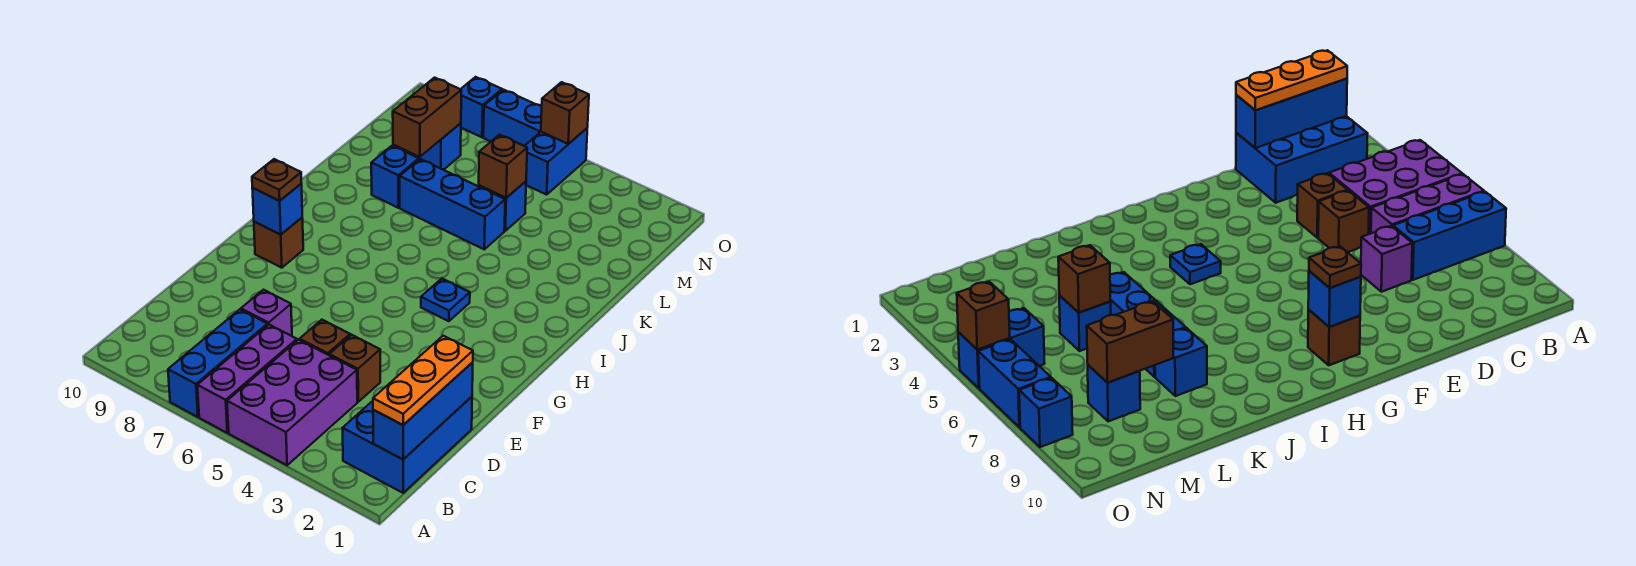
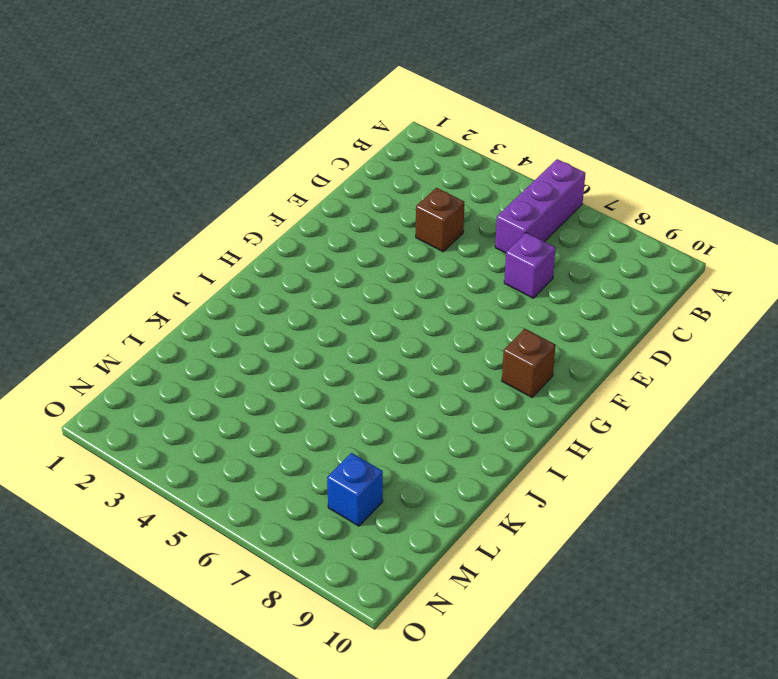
none -> purple 2x3 brick [227,340,357,465]
none -> blue 1x3 brick [168,309,268,417]
none -> blue 2x3 brick [343,397,472,493]

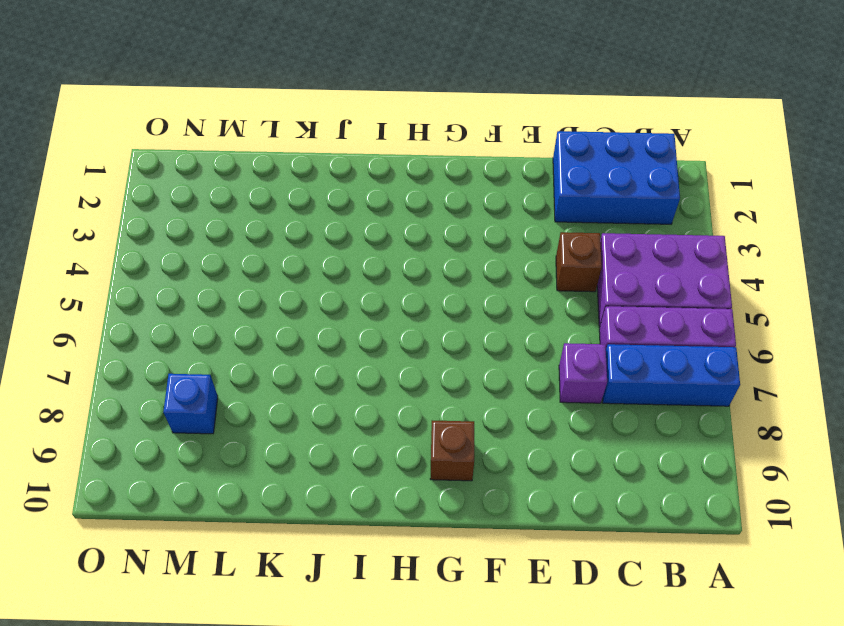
none -> brown 1x1 brick [300,320,350,355]
none -> blue 1x1 plate [421,279,470,321]
none -> blue 1x3 brick [400,159,505,249]

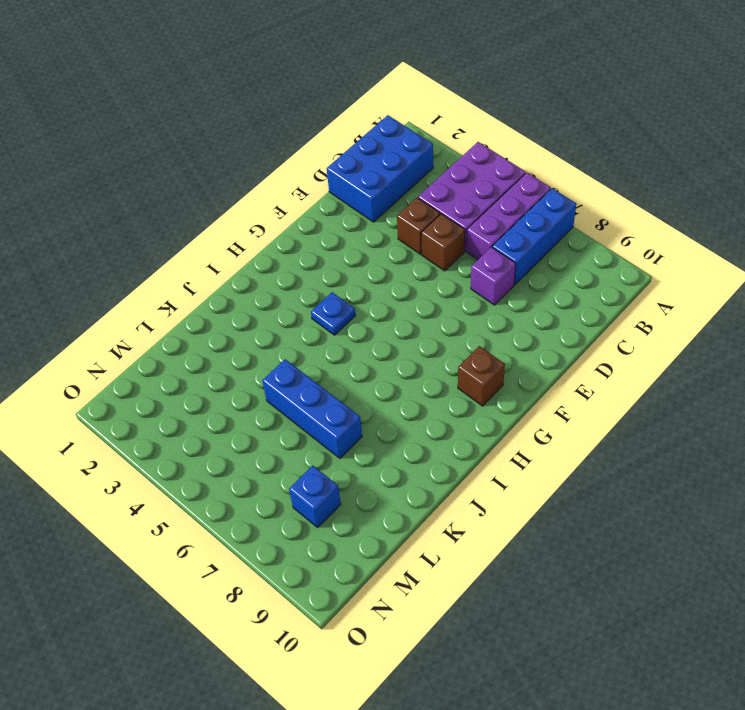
none -> blue 1x1 brick [371,146,419,208]
none -> blue 1x1 brick [479,181,526,231]
none -> blue 1x2 brick [525,128,587,195]

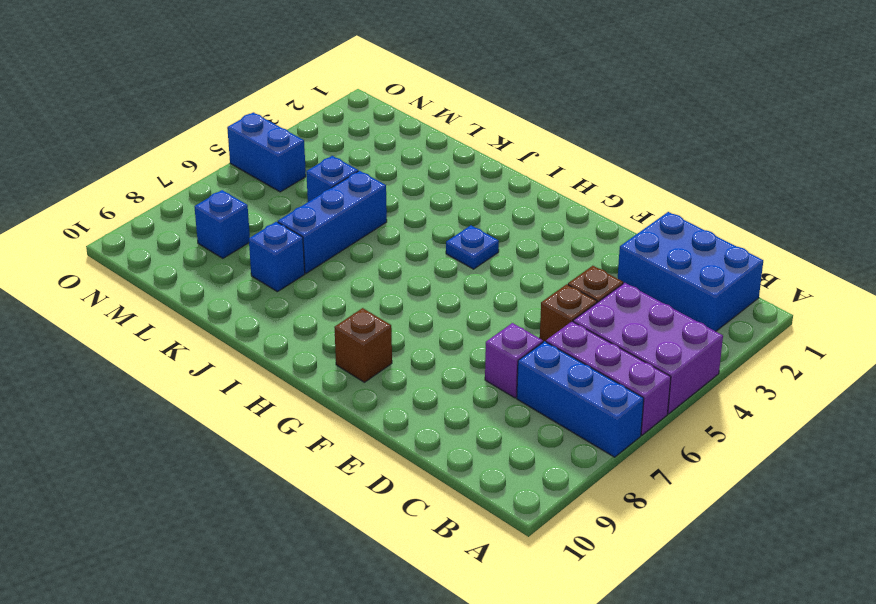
none -> blue 1x2 brick [483,90,542,146]
none -> blue 1x1 brick [461,77,502,137]
none -> blue 1x3 brick [373,362,473,459]

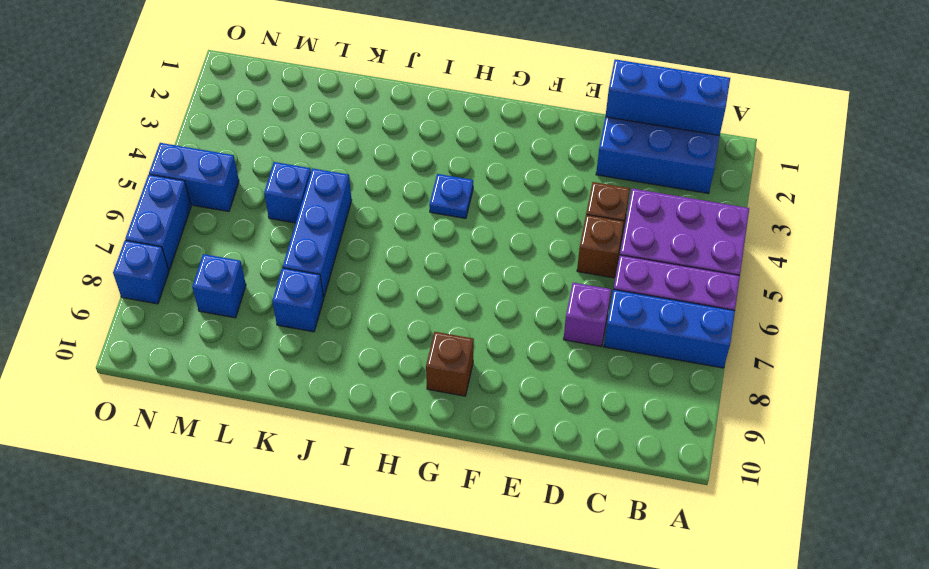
none -> blue 1x1 brick [252,184,302,235]
none -> brown 1x1 brick [479,135,527,198]
none -> brown 1x2 brick [393,78,461,157]

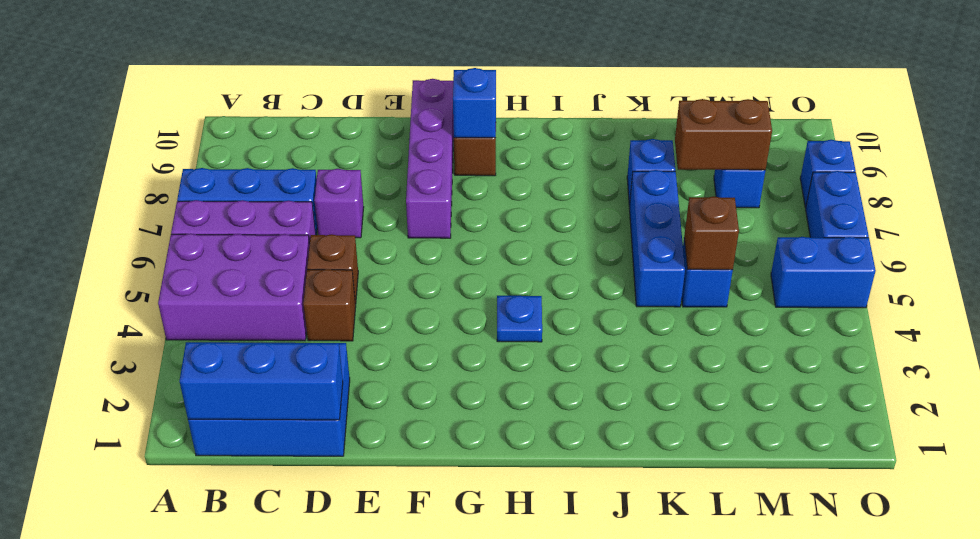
purple 1x4 brick [406,79,454,238] -> none
none -> brown 1x1 brick [541,82,589,144]
none -> orange 1x3 plate [373,336,473,425]
none -> brown 1x1 plate [252,159,301,201]

